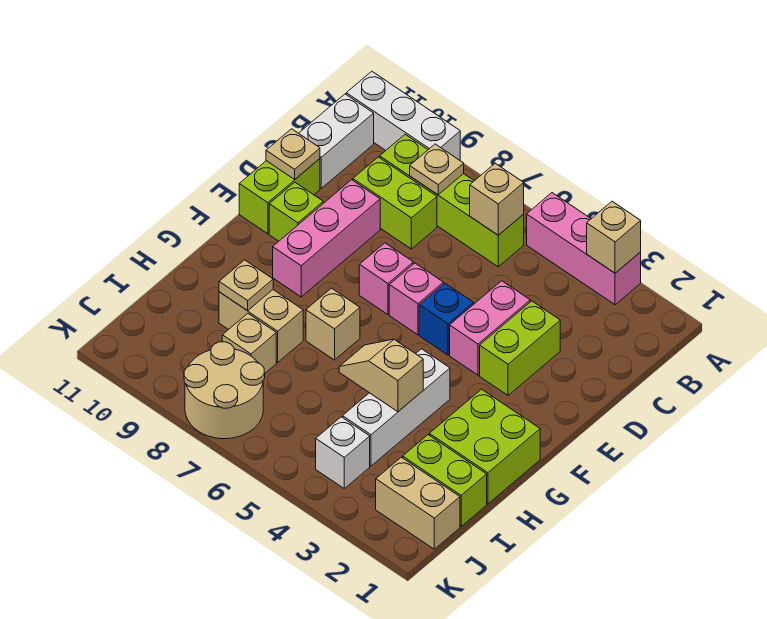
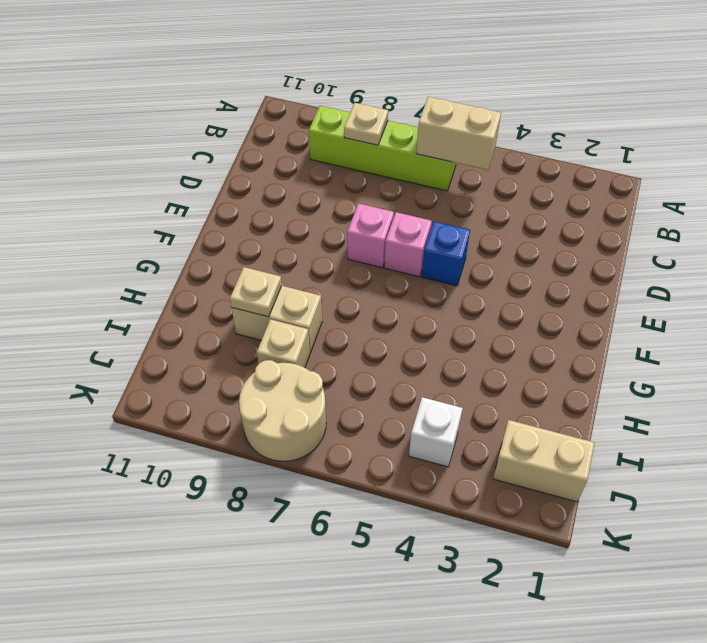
tan 1x2 brick [416,97,501,170] -> tan 1x1 brick [470,163,524,235]
none -> pink 1x3 brick [527,193,641,305]
none -> white 1x3 brick [346,71,460,160]
none -> white 1x2 brick [299,94,374,188]

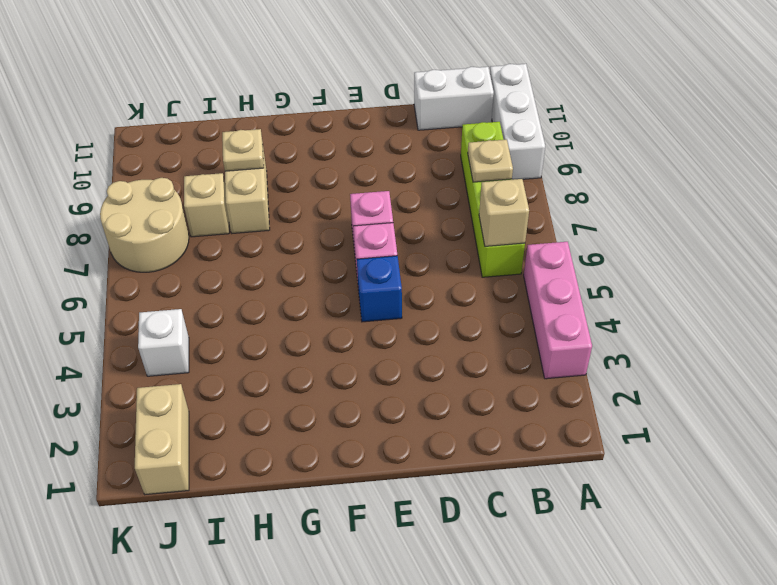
none -> lime 1x2 brick [353,157,437,249]
none -> lime 1x2 brick [480,301,560,395]
none -> pink 1x2 brick [450,281,530,375]

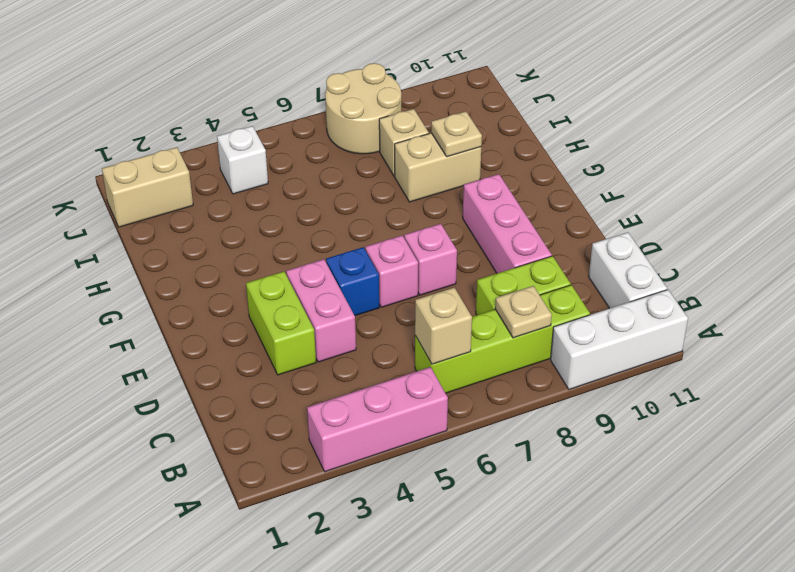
none -> lime 1x2 brick [239,159,320,234]
none -> lime 1x1 brick [269,182,323,241]
none -> lime 2x2 brick [429,389,540,504]

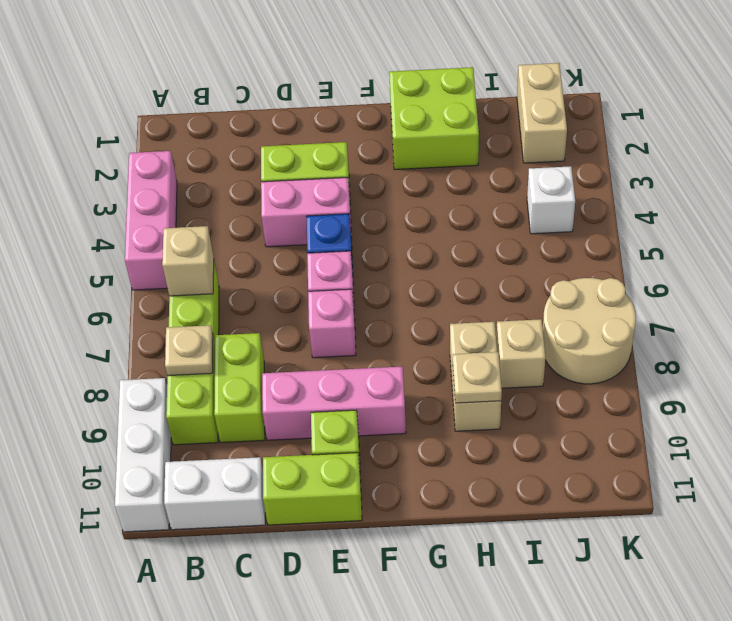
none -> white 1x3 brick [343,349,450,466]
none -> tan 1x1 brick [306,288,360,360]
none -> lime 1x2 brick [403,435,487,526]

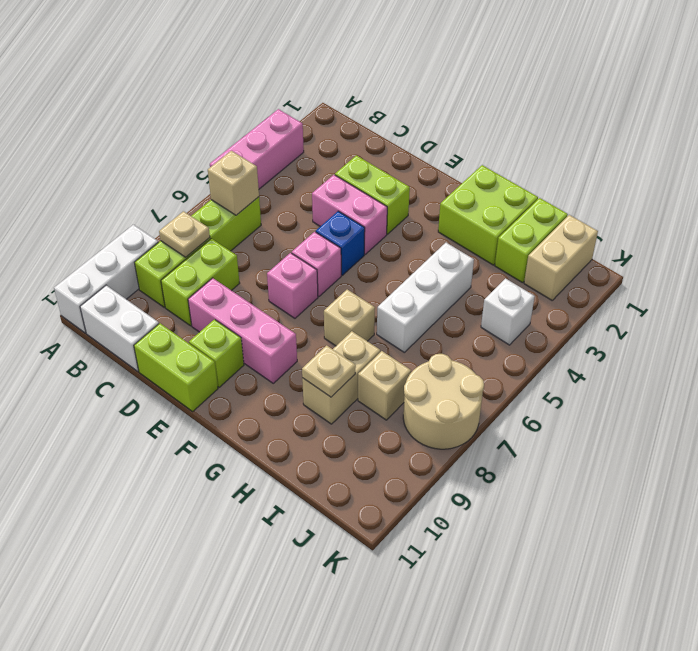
white 1x3 brick [377,243,474,352] -> white 1x3 brick turned to [343,349,450,466]
none -> tan 1x1 brick [587,201,641,273]
none -> tan 1x1 plate [266,129,320,179]
none -> tan 1x2 slope [339,339,423,412]

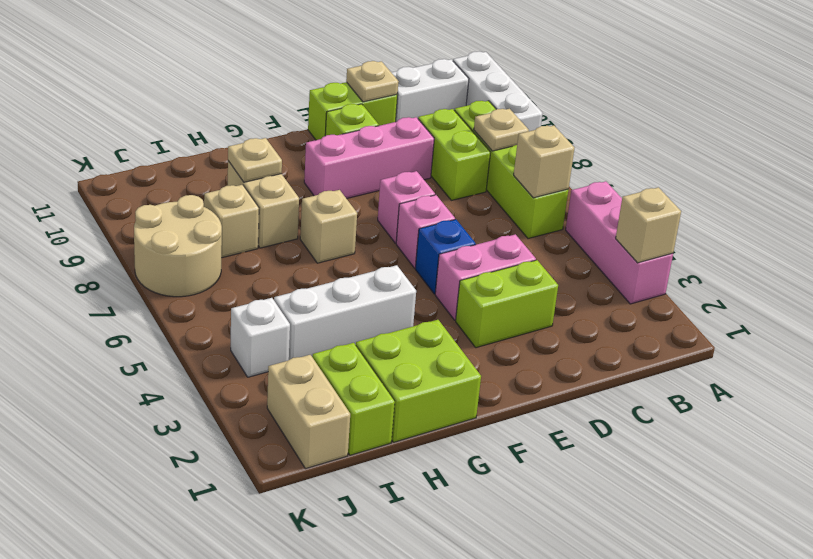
none -> tan 1x2 slope [339,339,423,412]

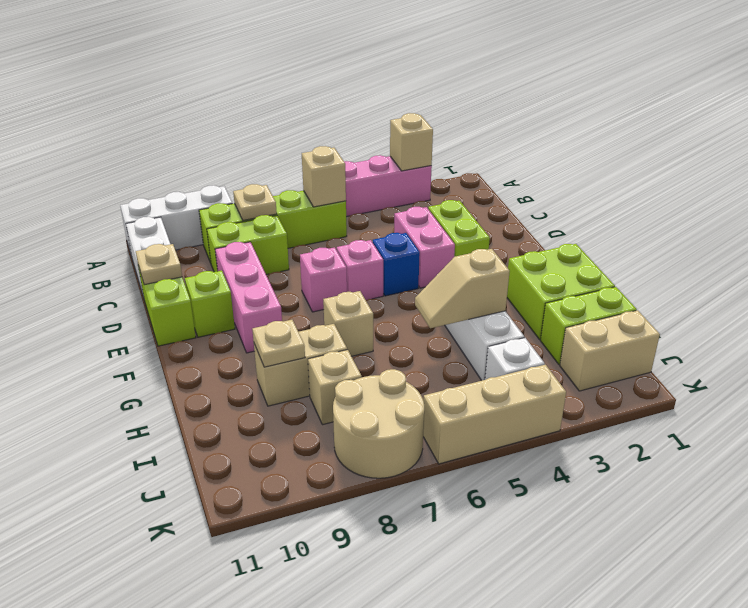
tan 1x3 brick [423,365,566,464] -> none

